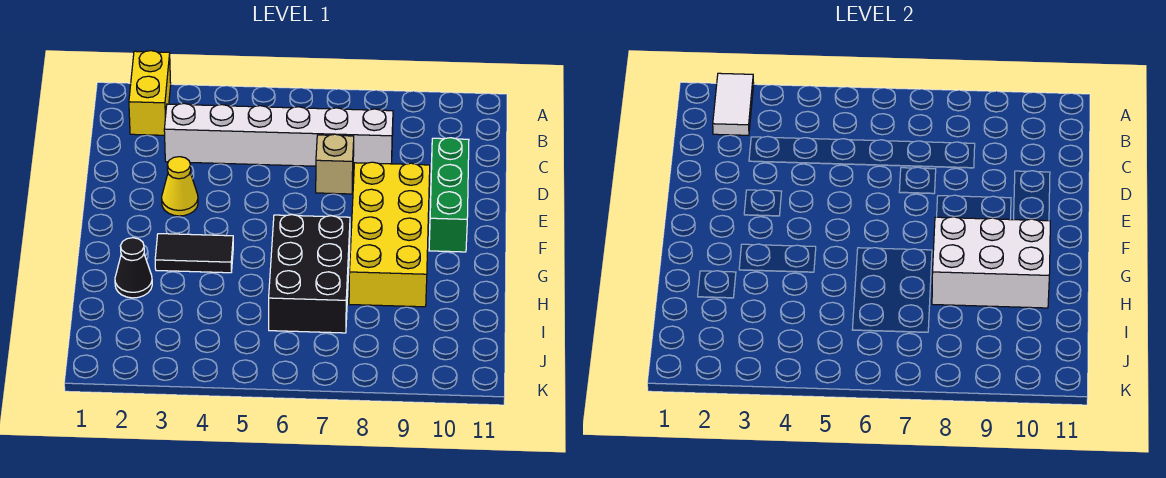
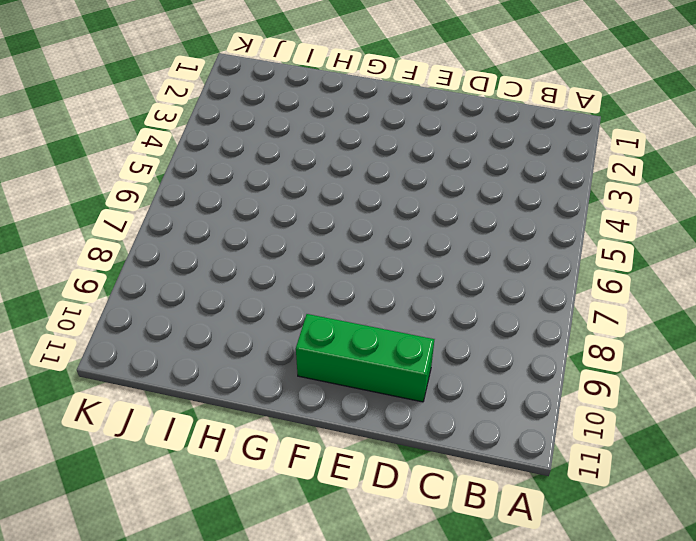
none -> yellow 1x2 brick [129,51,171,135]
none -> white 1x6 brick [164,103,393,167]

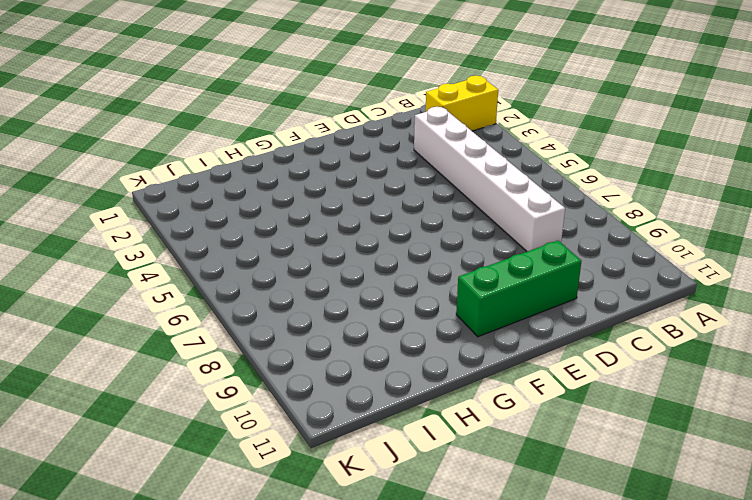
none -> tan 1x1 brick [316,134,354,194]
none -> yellow 1x1 cone [162,157,198,216]

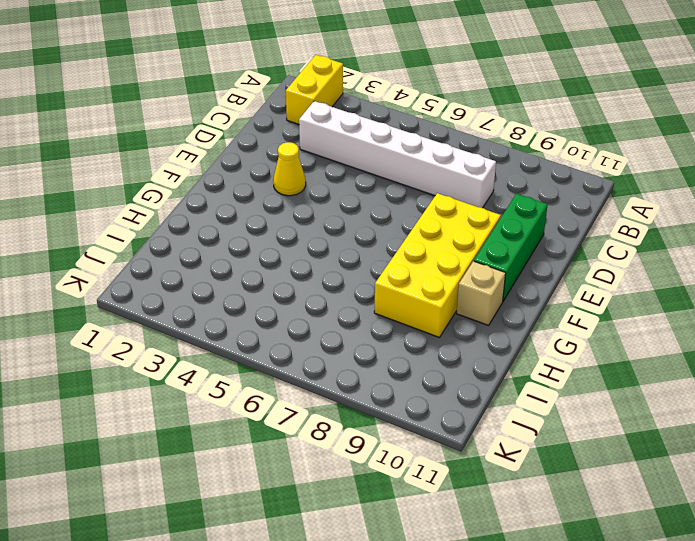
tan 1x1 brick [457,261,506,325] -> tan 1x1 brick moved to [316,134,354,194]
none -> black 1x2 tile [155,234,233,273]
none -> black 2x3 brick [269,215,350,333]

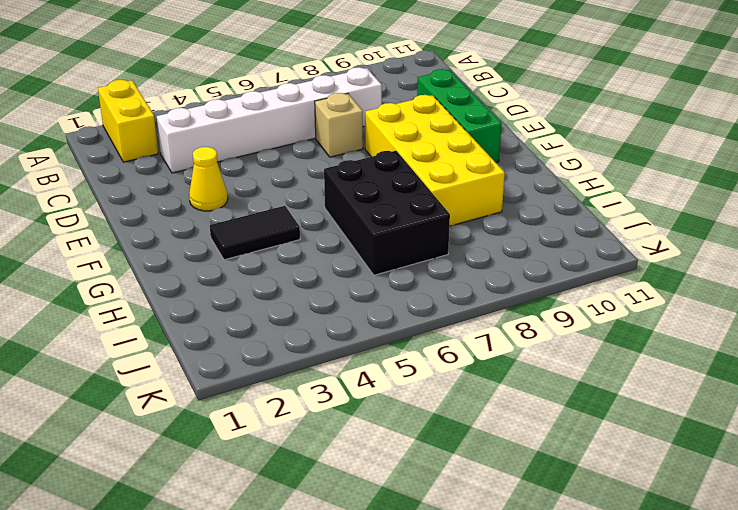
none -> black 1x1 cone [115,238,152,298]
none -> white 1x2 tile [713,73,754,135]

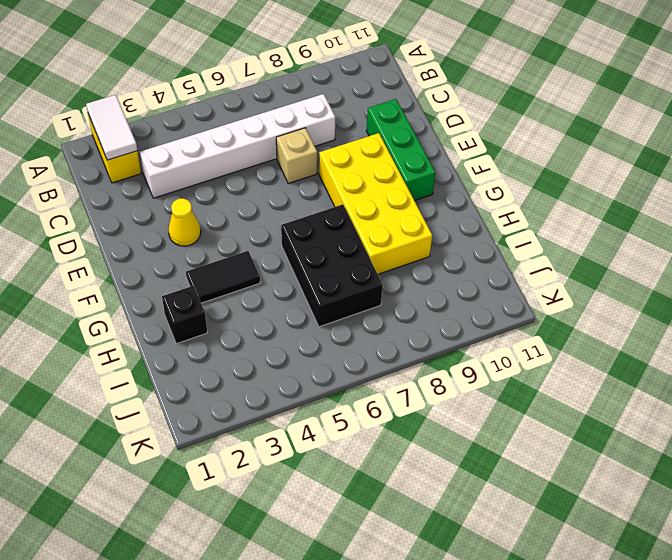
black 1x1 brick [162,286,207,344] -> black 1x1 cone [115,238,152,298]
none -> white 2x3 brick [932,217,1050,308]

